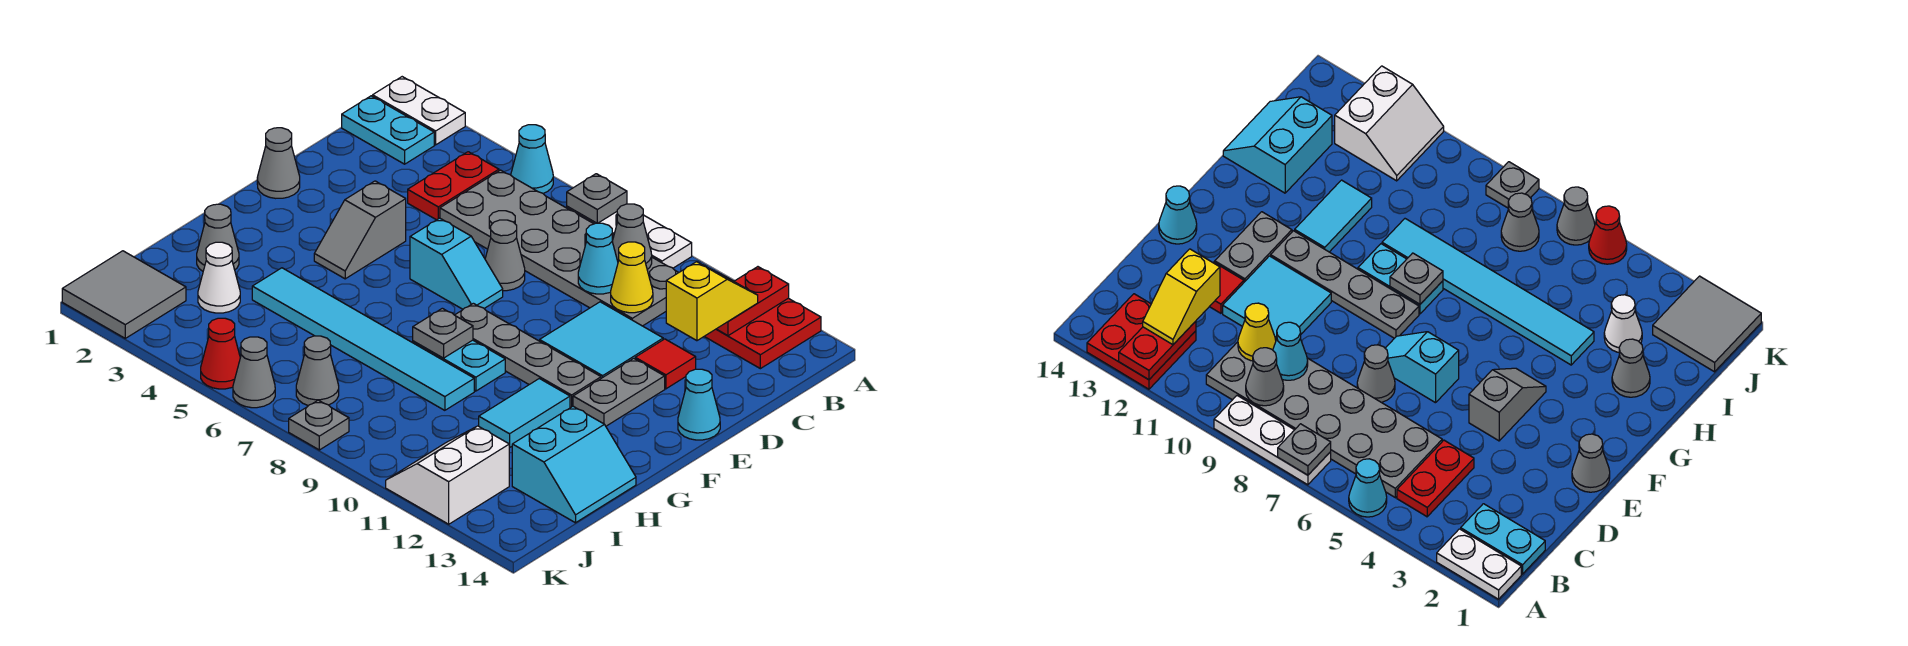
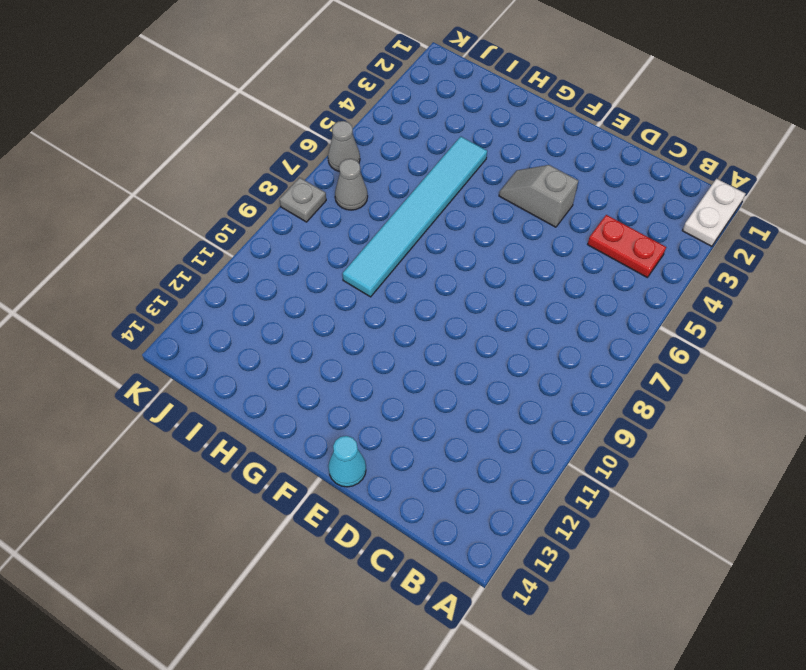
none -> cyan 1x1 cone [511,125,553,193]
none -> white 1x3 plate [567,207,692,268]
none -> red 2x2 plate [704,298,821,369]
none -> cyan 1x2 plate [342,96,434,164]

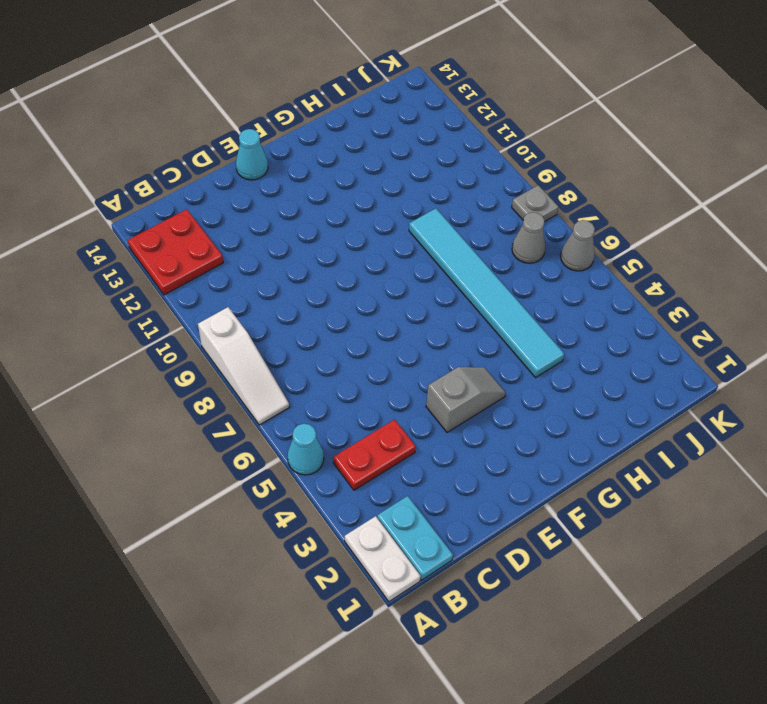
white 1x3 slope [198,307,289,425] -> white 1x3 plate [567,207,692,268]
none -> grey 2x6 plate [440,170,679,326]
none -> grey 1x1 cone [485,220,525,291]
none -> cyan 2x2 tile [540,302,663,378]
none -> red 1x1 tile [635,339,696,389]

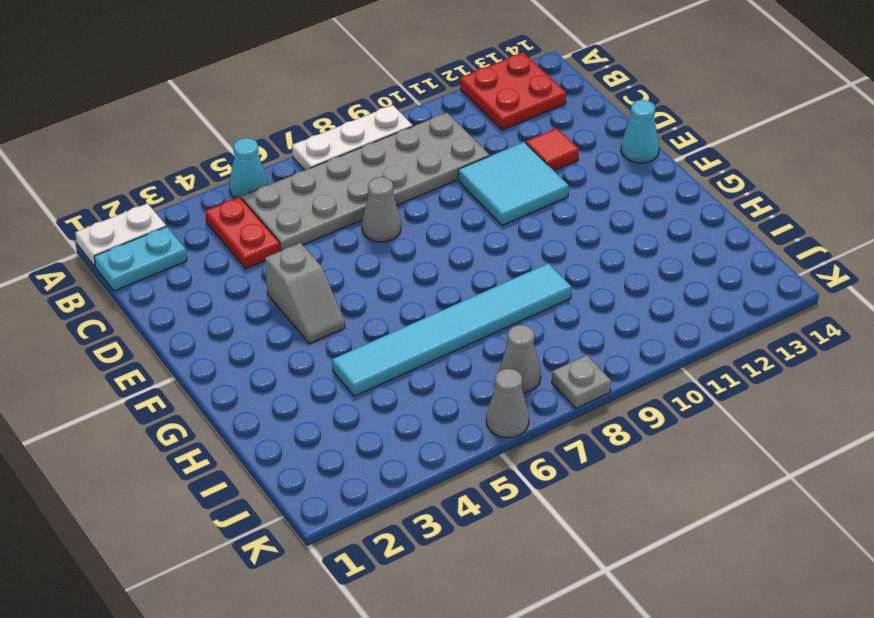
none -> grey 1x1 cone [257,128,300,198]
none -> cyan 1x2 slope [410,218,503,309]
none -> grey 1x2 plate [573,358,665,426]
none -> grey 1x4 plate [455,303,601,408]

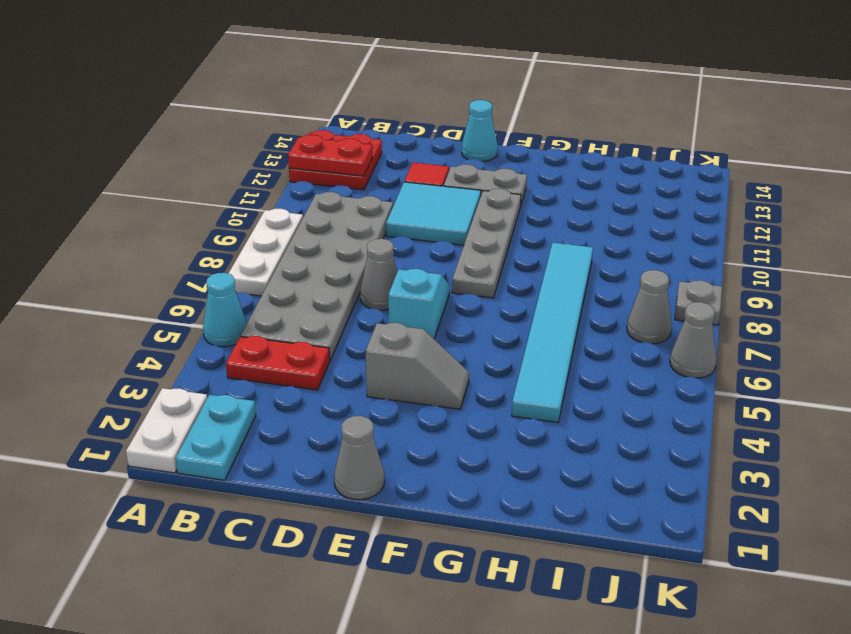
none -> cyan 1x2 plate [413,340,505,391]
none -> cyan 1x2 tile [479,378,570,447]
none -> grey 1x1 cone [197,204,239,271]
none -> cyan 2x2 slope [512,406,636,523]

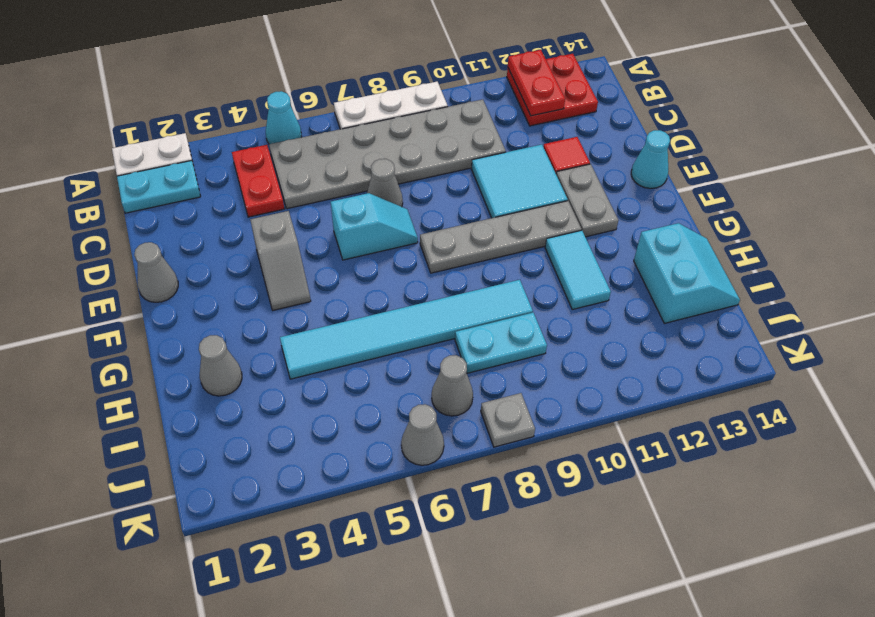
cyan 1x2 plate [455,313,547,373] -> cyan 1x2 plate moved to [413,340,505,391]
none -> white 1x1 cone [198,242,240,313]
none -> grey 2x2 tile [62,251,186,338]
none -> white 2x2 slope [386,426,510,524]
none -> red 1x1 cone [201,318,240,389]

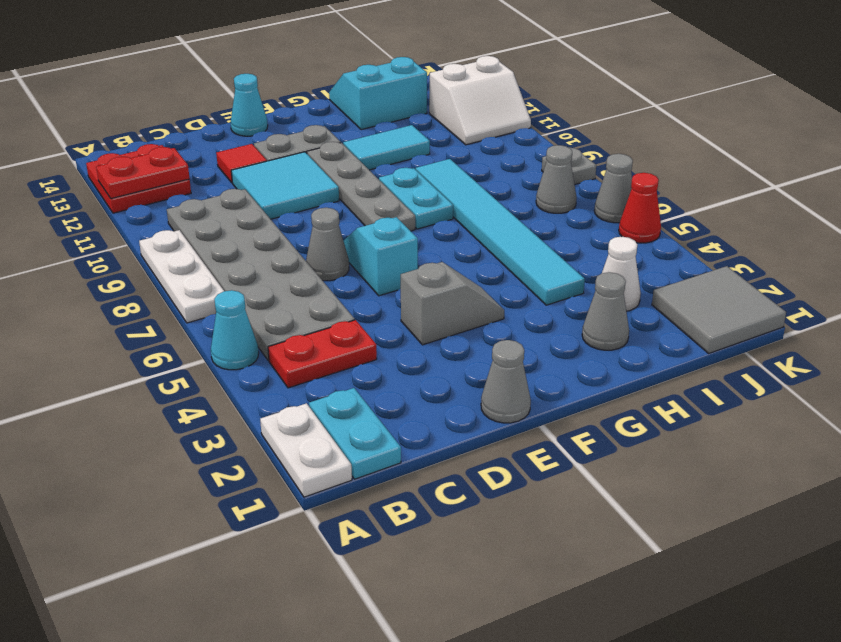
none -> grey 1x1 plate [567,174,627,223]
none -> grey 1x1 cone [612,204,652,269]
none -> cyan 1x1 cone [578,223,618,294]
none -> yellow 1x1 cone [611,242,653,313]

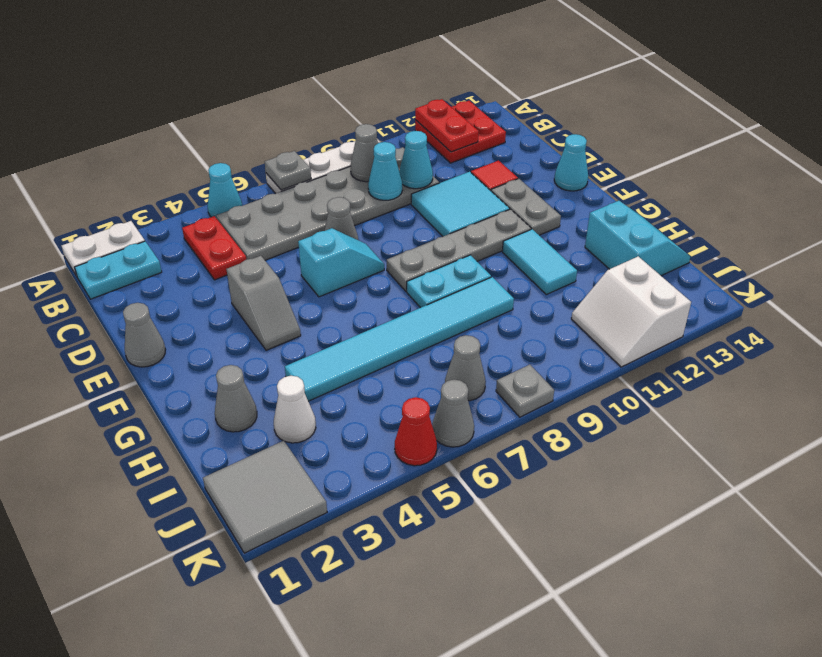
cyan 1x1 cone [399,131,433,189] -> yellow 1x1 cone [611,242,653,313]
none -> grey 1x1 plate [413,308,473,358]
none -> yellow 1x2 slope [666,262,758,341]

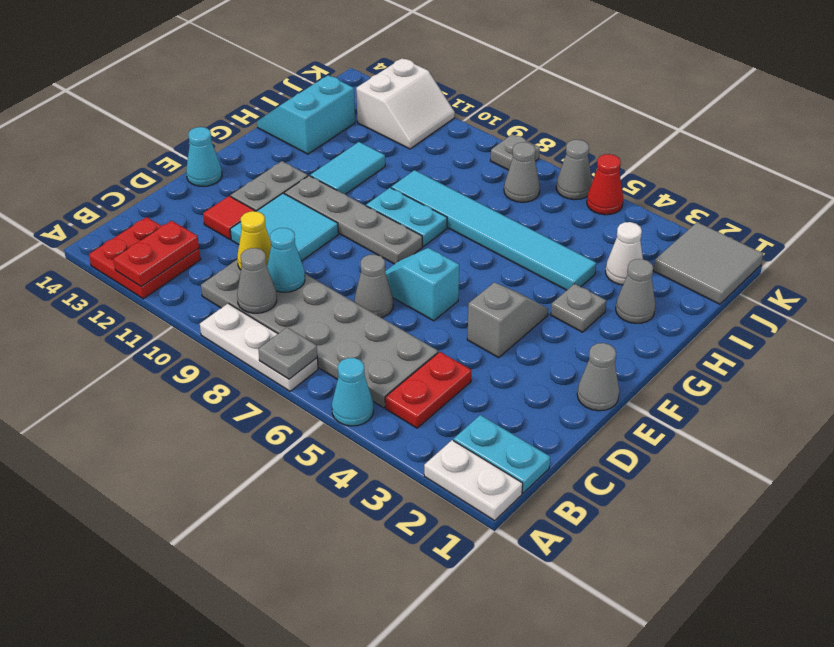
grey 1x1 plate [551,284,606,332] -> grey 1x1 plate moved to [413,308,473,358]
none -> yellow 1x2 slope [666,262,758,341]

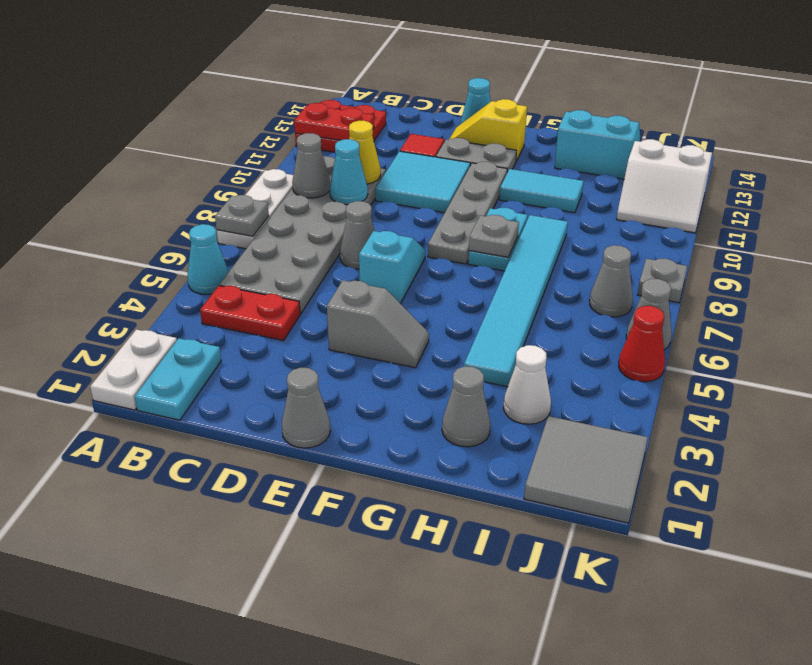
yellow 1x2 slope [449,99,527,161] -> yellow 1x2 slope moved to [666,262,758,341]

